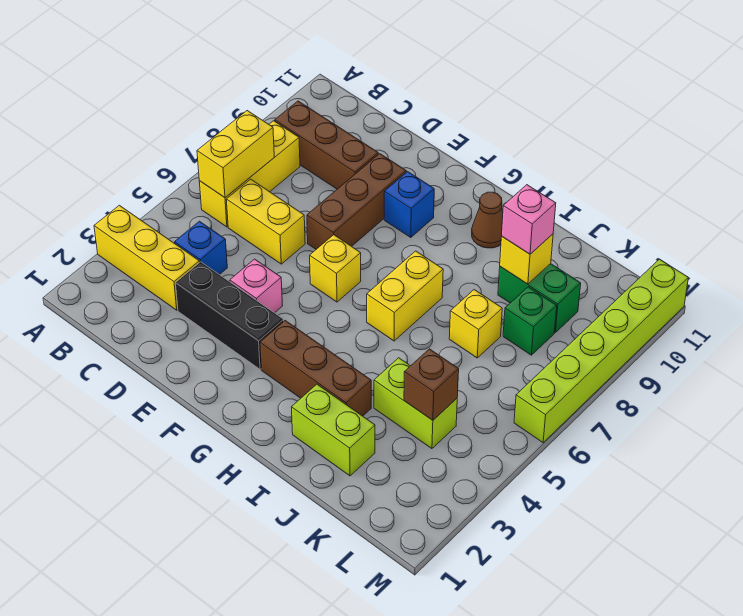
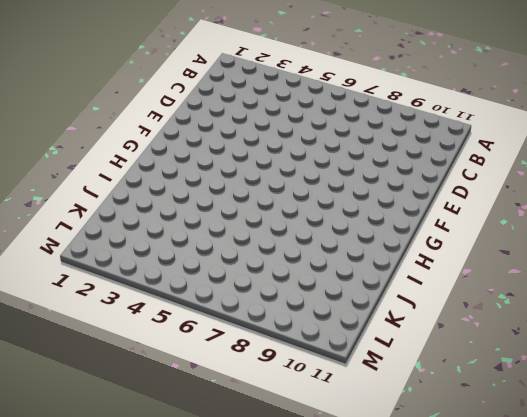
none -> yellow 1x3 brick [94,205,199,310]
none -> yellow 1x3 brick [199,121,300,227]
none -> brown 1x3 brick [275,101,378,189]

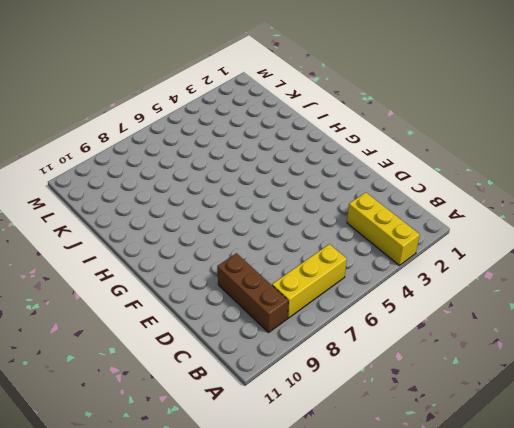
none -> blue 1x1 brick [175,221,227,275]
none -> yellow 1x2 brick [226,179,305,264]
none -> black 1x3 brick [176,262,284,369]

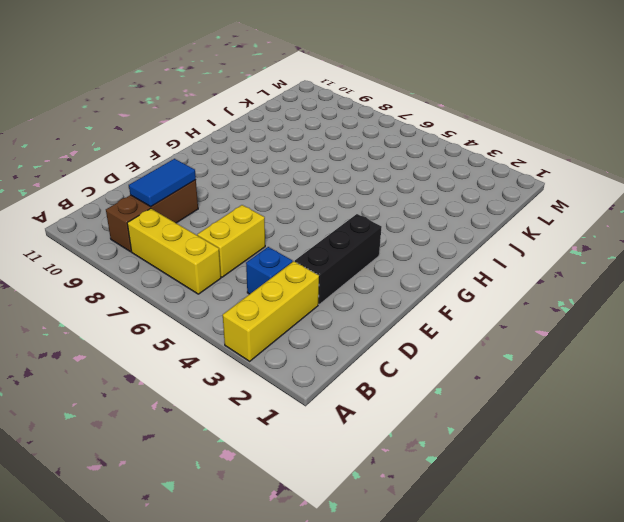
blue 1x2 tile [129,159,196,206] -> none
none -> pink 1x1 brick [230,259,283,313]
none -> brown 1x3 brick [307,154,406,249]
none -> yellow 1x1 brick [310,235,361,302]

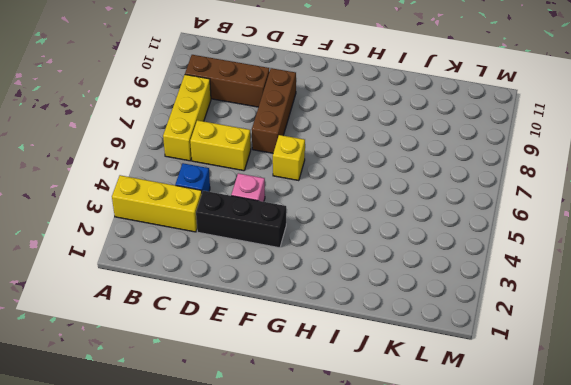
none -> blue 1x1 brick [384,172,434,238]
none -> brown 1x3 brick [260,321,371,416]
none -> yellow 1x2 brick [367,251,443,341]

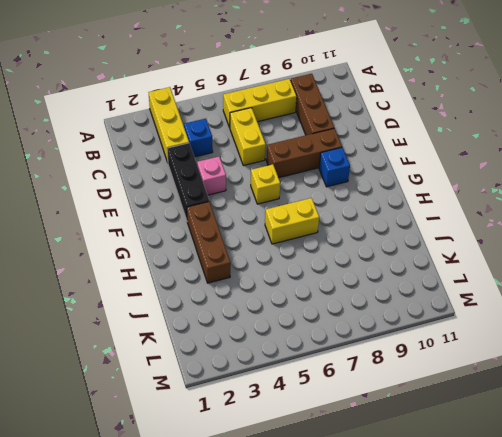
none -> brown 1x1 cone [472,192,503,248]
none -> lime 1x2 brick [292,384,375,476]
none -> lime 1x2 brick [374,358,457,449]

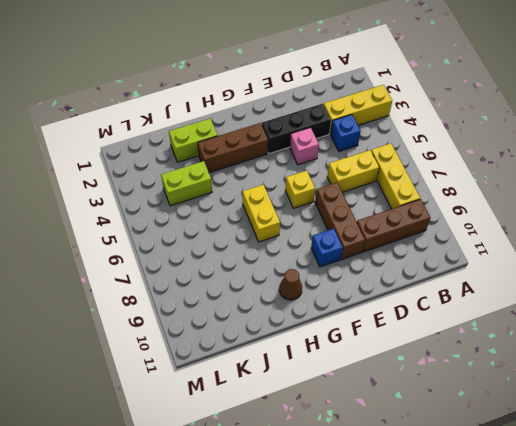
none -> yellow 1x1 brick [449,290,502,358]
none -> green 1x2 brick [498,264,581,332]
none -> green 1x1 brick [503,287,557,355]

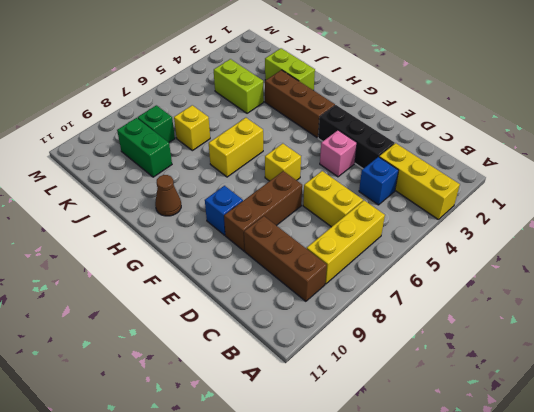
none -> lime 1x6 brick [514,259,688,443]
none -> yellow 1x2 brick [197,111,274,198]
none -> yellow 1x1 brick [500,234,553,284]

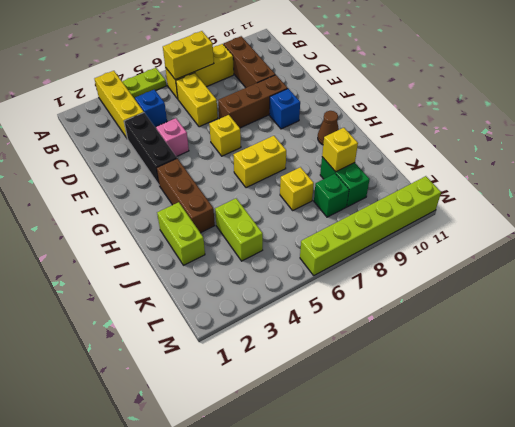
lime 1x2 plate [122,68,166,99] -> none
none -> brown 1x1 brick [404,349,459,420]
none -> pink 1x1 brick [501,185,556,254]

